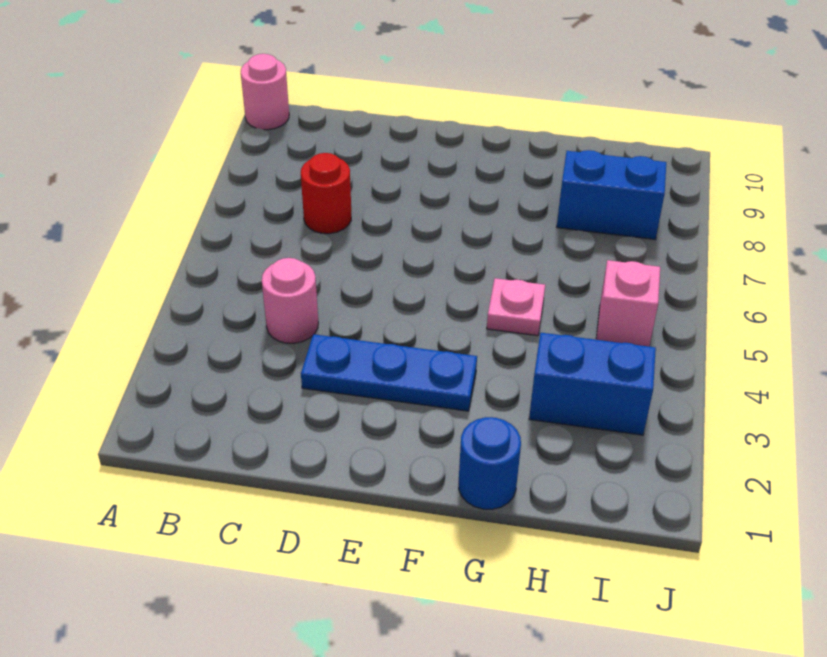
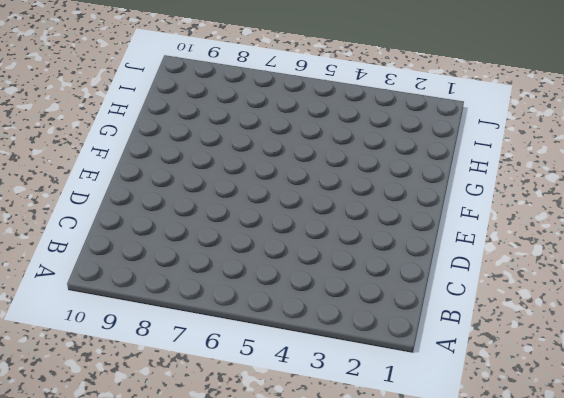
none -> pink 1x1 round brick [241,54,289,130]
none -> pink 1x1 round brick [262,258,318,343]

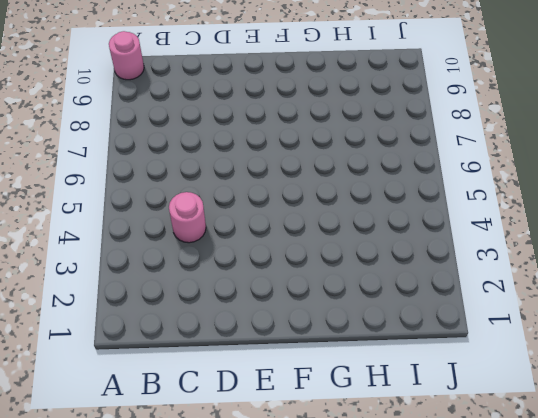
none -> red 1x1 round brick [301,153,351,234]
none -> blue 1x3 plate [301,334,477,411]

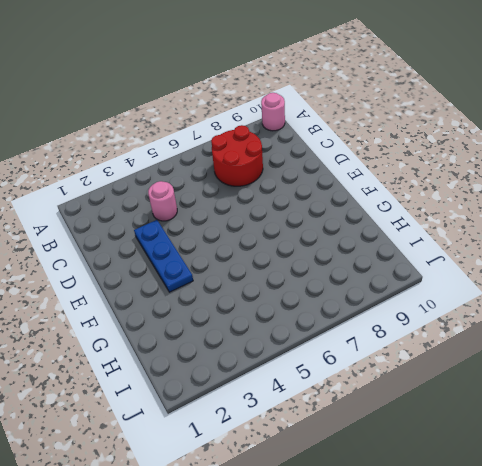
red 2x2 round brick [211,125,263,186] -> red 1x1 round brick [301,153,351,234]
none -> blue 1x1 round brick [459,417,521,509]
none -> pink 1x1 plate [487,278,545,336]

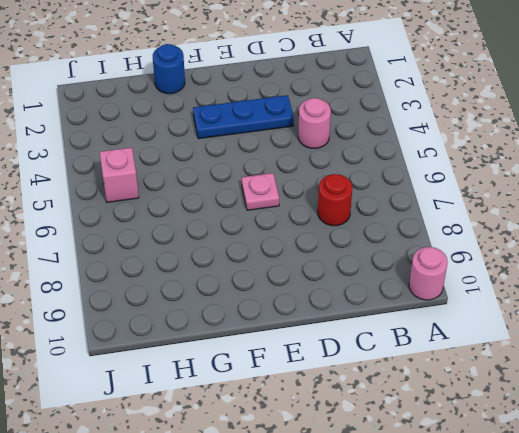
pink 1x1 plate [242,173,279,210] -> pink 1x1 plate moved to [487,278,545,336]
none -> blue 1x2 brick [529,333,656,435]
none -> blue 1x2 brick [557,150,666,239]

